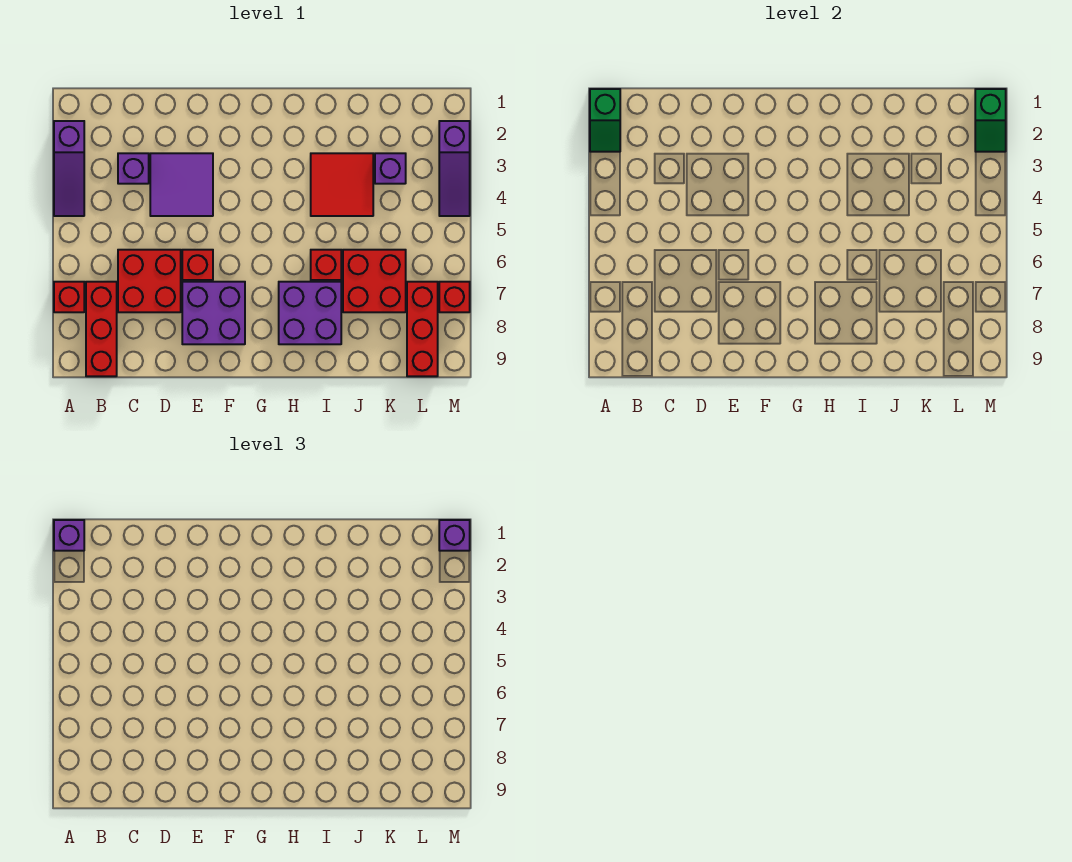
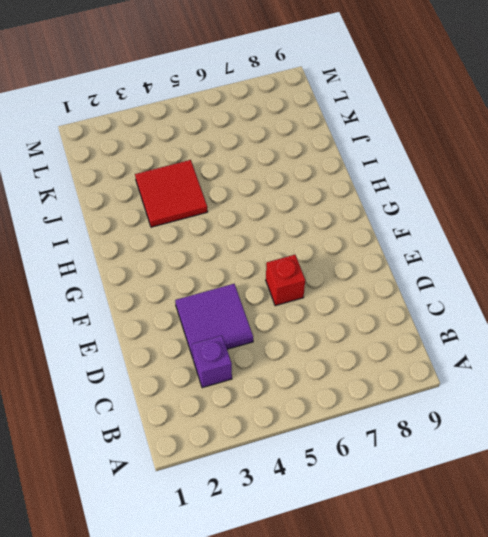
none -> purple 1x3 slope [54,121,84,216]
none -> red 1x1 brick [54,282,84,312]
none -> red 1x3 brick [86,282,117,376]

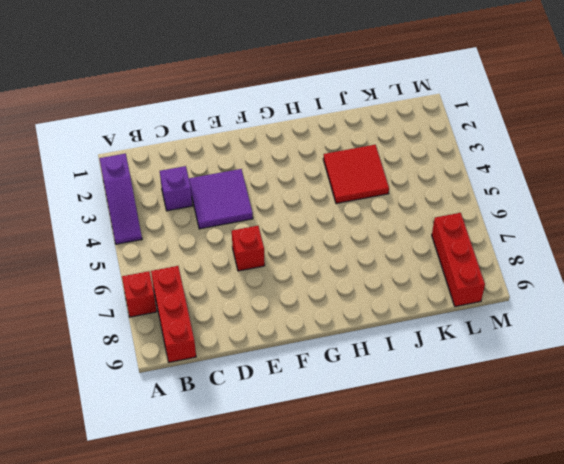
none -> red 2x2 brick [118,250,181,312]
none -> purple 2x2 brick [182,282,245,344]
none -> purple 2x2 brick [279,282,341,344]

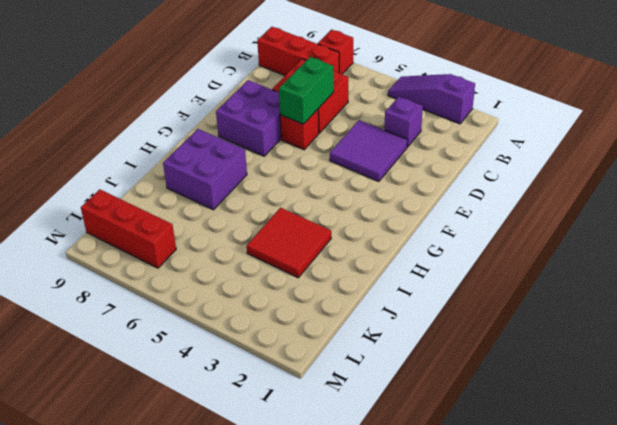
green 1x2 brick [279,57,334,124] -> none
none -> red 1x1 brick [311,250,341,280]
none -> red 2x2 brick [343,250,406,312]
none -> purple 1x1 brick [375,153,406,184]

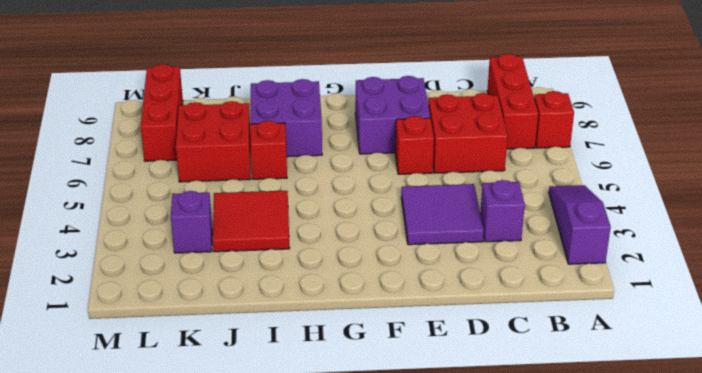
none -> purple 1x3 slope [439,121,470,216]
none -> red 1x1 brick [439,282,470,312]
none -> green 1x2 slope [590,89,620,152]

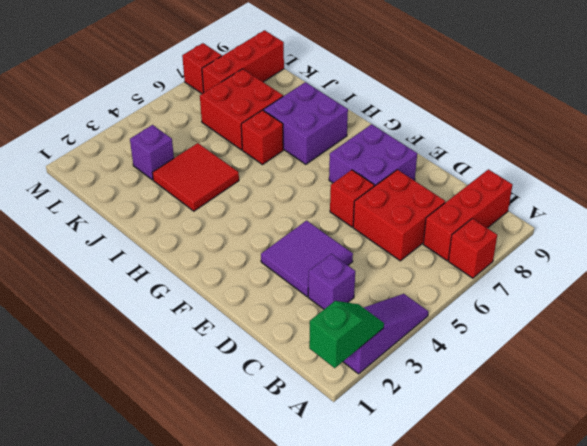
none -> purple 1x3 slope [439,121,470,216]
none -> green 1x2 slope [975,89,1006,152]
none -> purple 1x1 brick [54,520,84,551]

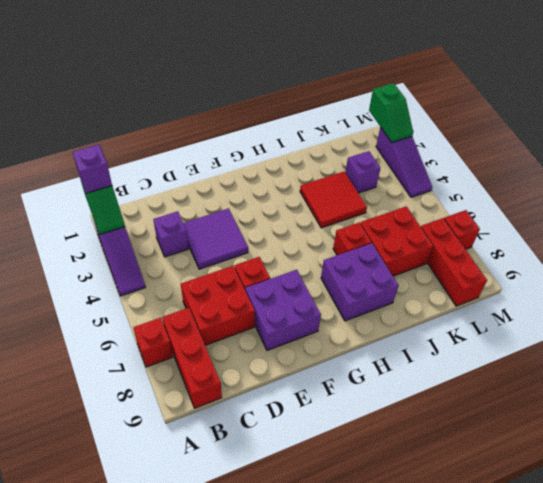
none -> purple 1x1 brick [439,520,470,551]

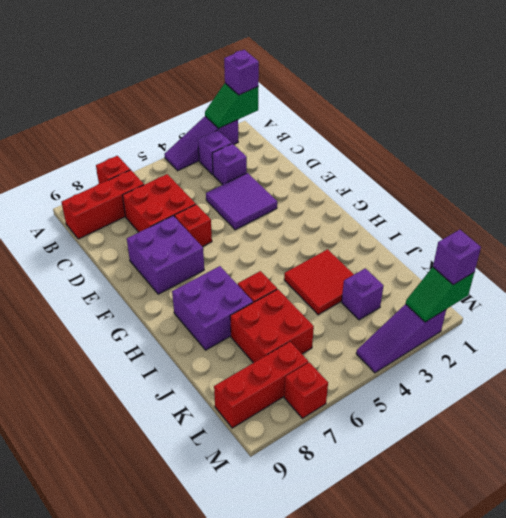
purple 1x1 brick [198,130,232,175] -> none

